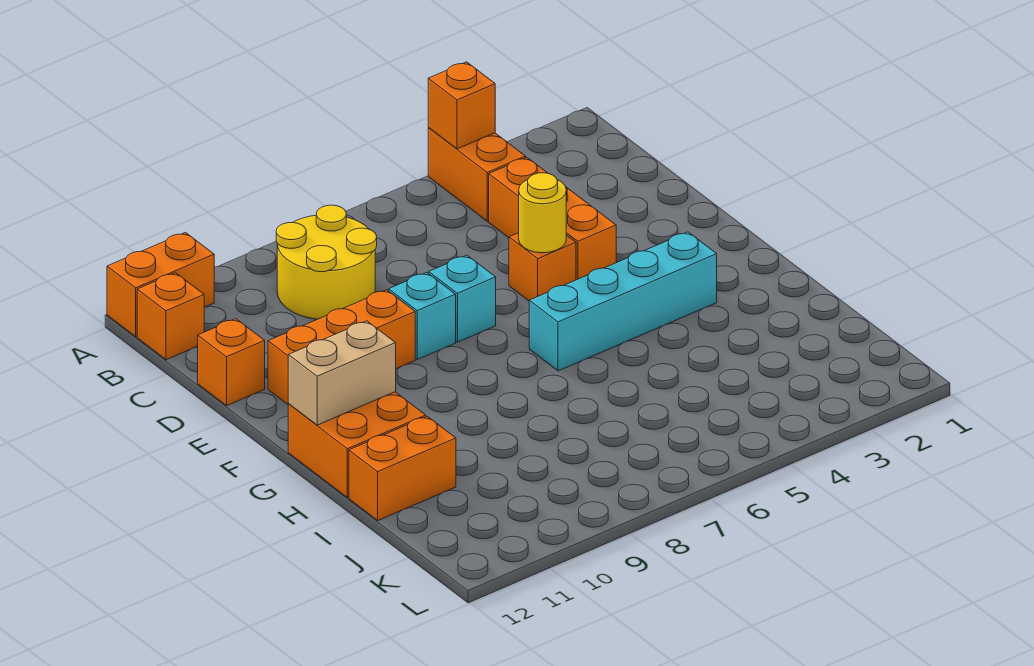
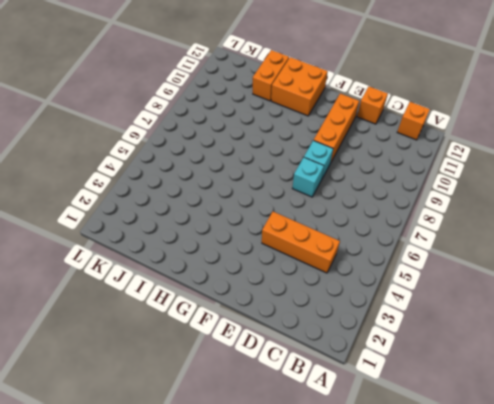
none -> orange 1x2 brick [428,128,526,221]
none -> orange 1x2 brick [107,232,214,337]
none -> yellow 2x2 round brick [276,205,377,319]

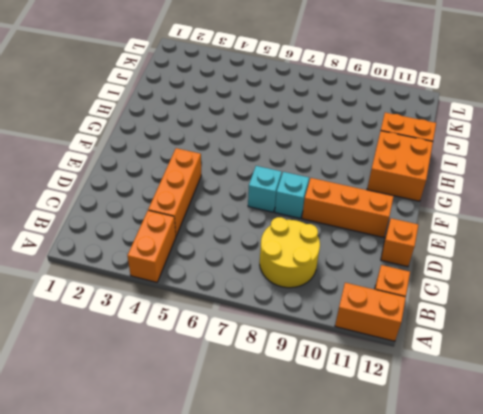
none -> orange 1x1 brick [509,233,576,301]
none -> cyan 1x4 brick [529,232,717,371]
none -> orange 1x1 brick [428,62,495,149]

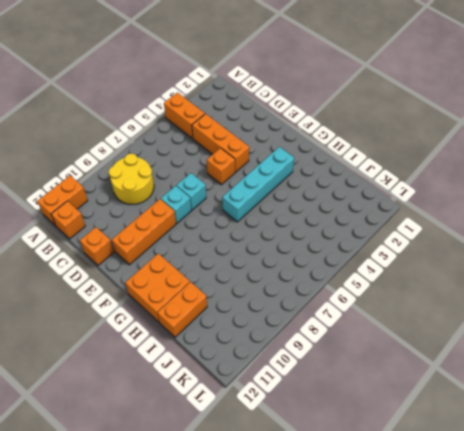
none -> orange 1x1 brick [428,62,495,149]
none -> yellow 1x1 round brick [519,173,566,253]
none -> tan 1x2 brick [288,321,396,425]

